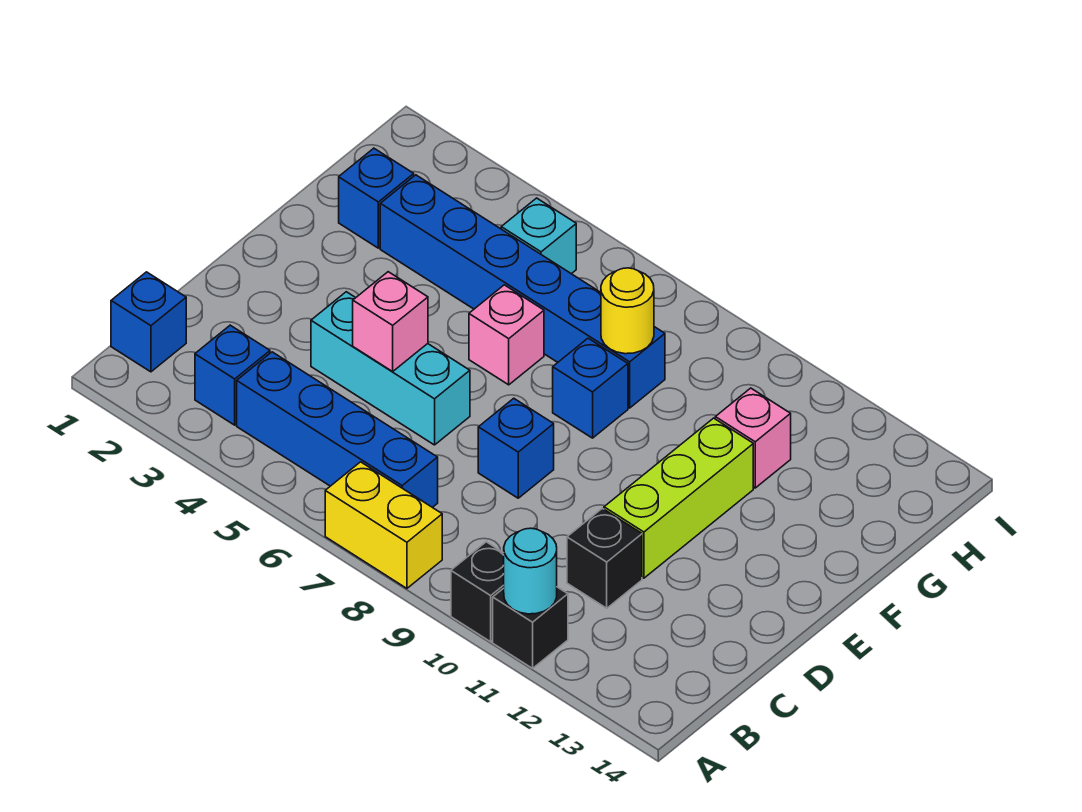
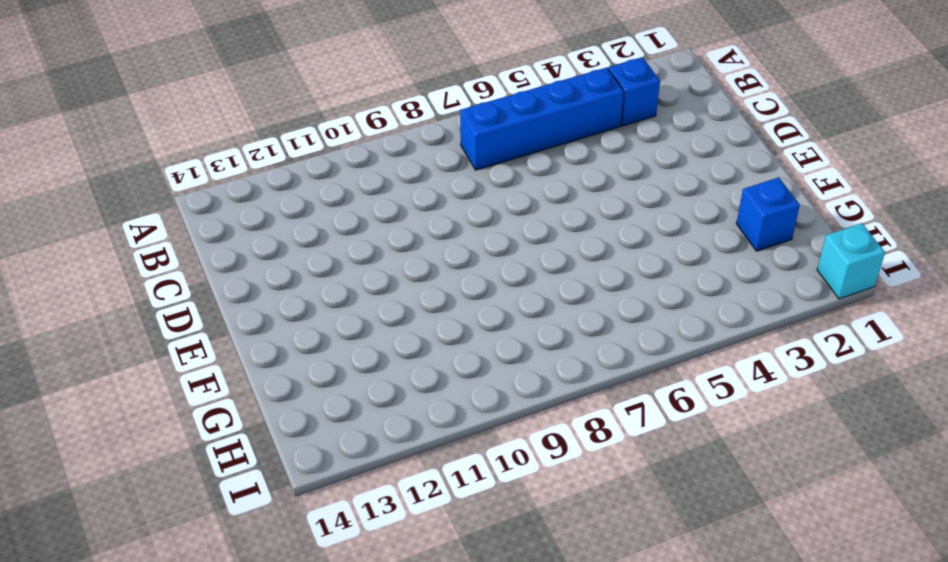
cyan 1x1 brick [817,223,885,299] -> cyan 1x1 brick moved to [501,198,576,274]
none -> yellow 1x2 brick [325,462,442,588]
none -> black 1x1 brick [451,542,504,642]
none -> black 1x1 brick [493,587,568,668]

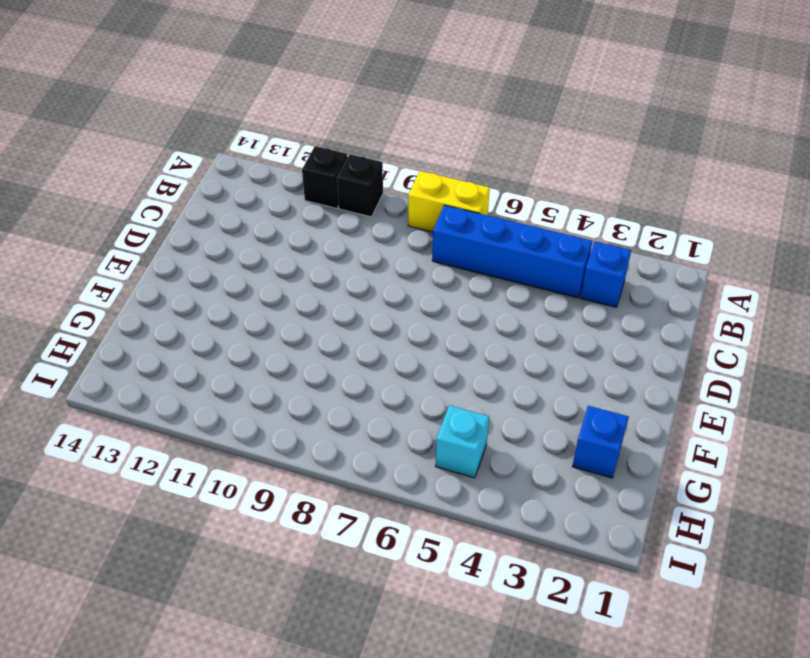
none -> blue 1x1 brick [111,272,186,372]
none -> black 1x1 brick [567,508,642,608]
none -> cyan 1x3 brick [311,292,470,445]

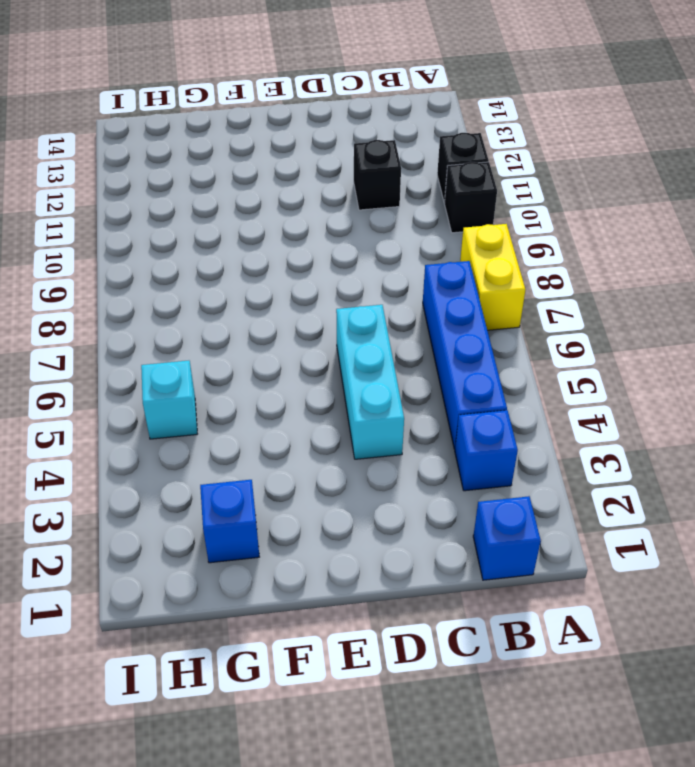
none -> blue 1x1 brick [478,398,554,498]
none -> lime 1x3 brick [604,418,753,578]
none -> pink 1x1 brick [469,285,544,385]

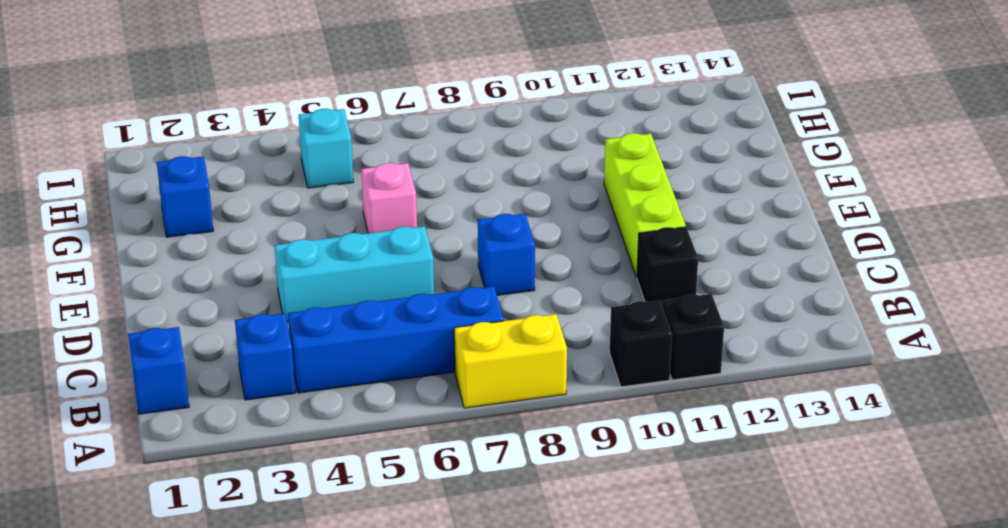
none -> blue 1x1 brick [553,338,628,438]
none -> blue 1x6 brick [380,175,665,408]
none -> pink 1x1 brick [715,388,791,488]

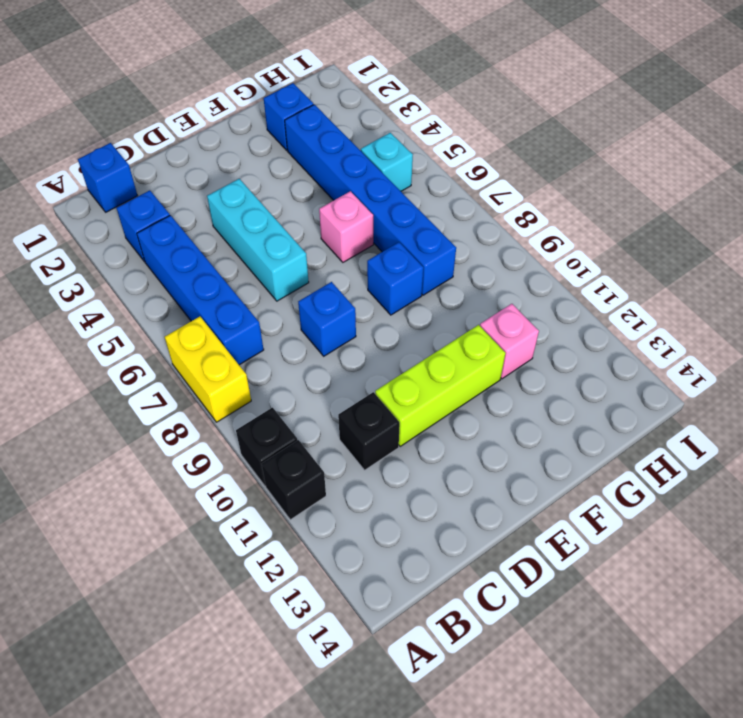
none -> cyan 1x1 round brick [504,528,557,614]
none -> pink 1x1 brick [353,272,428,371]
none -> yellow 1x1 round brick [601,268,654,354]

